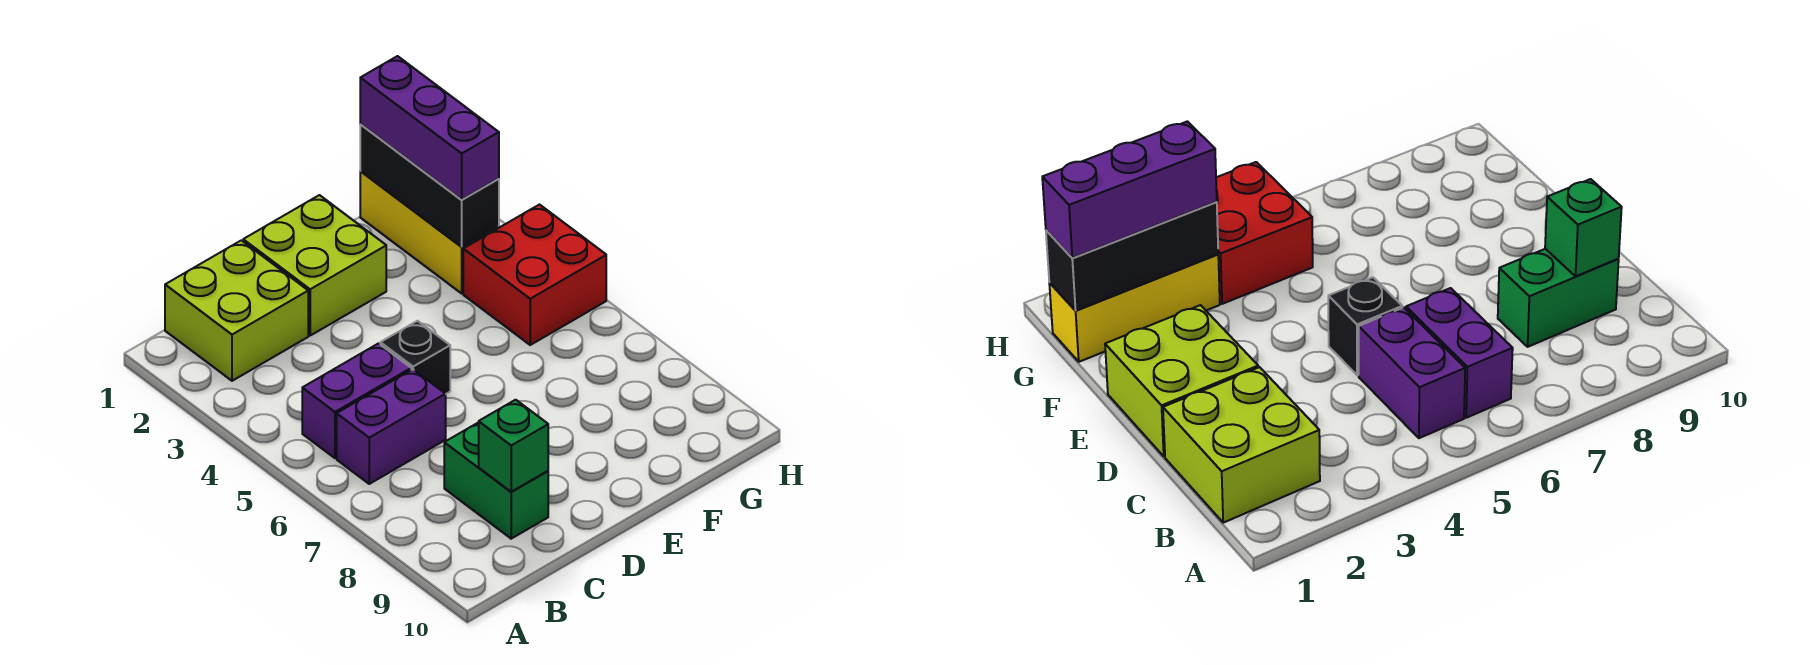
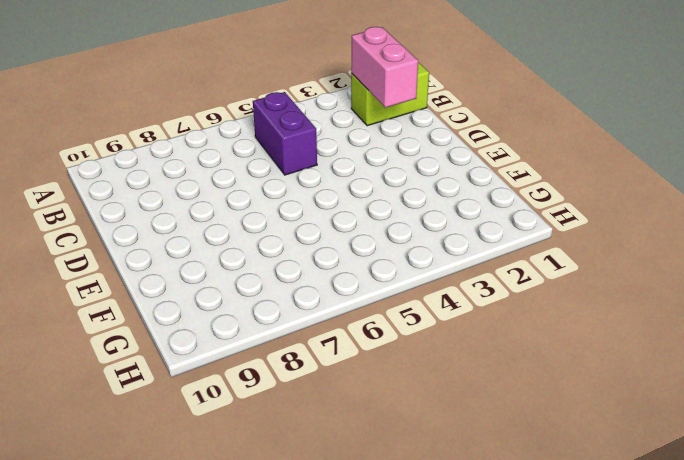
lime 1x2 brick [351,62,429,126] -> lime 2x2 brick [165,240,308,381]
pink 1x2 brick [351,27,418,108] -> none
none -> purple 1x2 brick [337,369,446,484]
none -> green 1x2 brick [444,422,548,539]

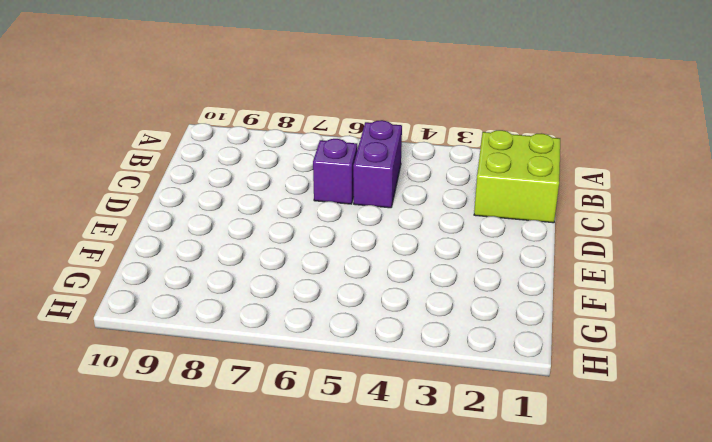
purple 1x1 brick [313,139,357,204] -> purple 1x2 brick [337,369,446,484]
none -> green 1x2 brick [444,422,548,539]
none -> lime 2x2 brick [243,195,386,335]

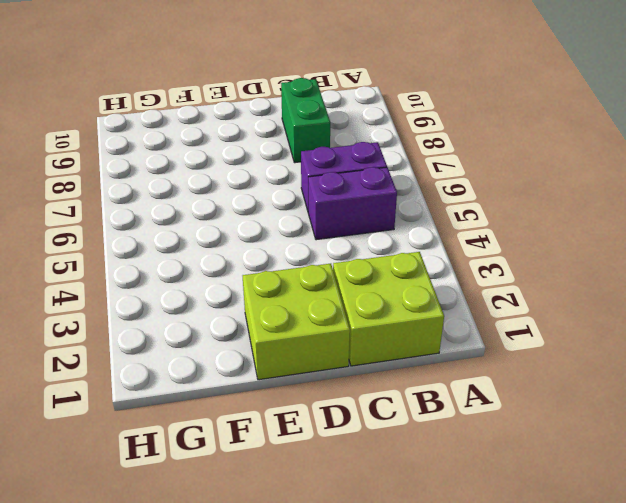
none -> black 1x1 brick [380,321,450,394]
none -> yellow 1x3 brick [360,172,499,293]

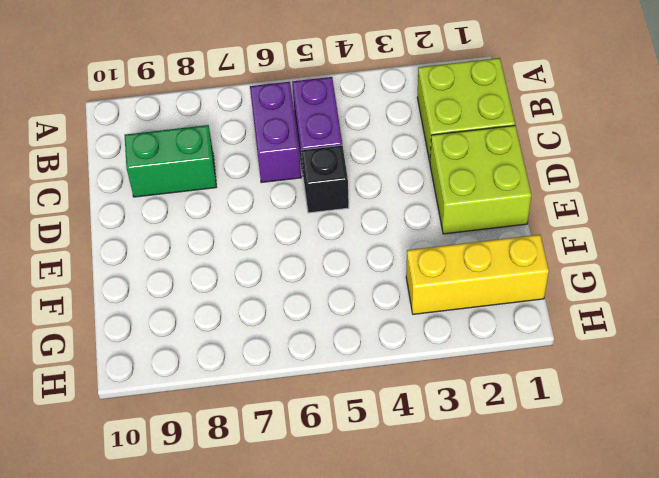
none -> red 2x2 brick [463,205,606,345]
none -> green 1x1 brick [479,400,548,492]

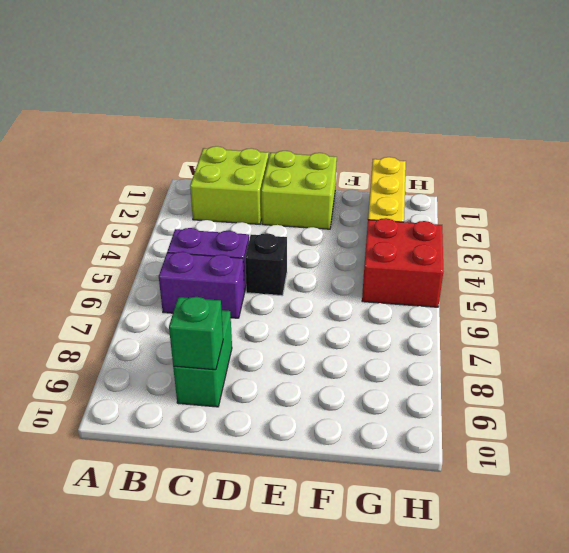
none -> black 1x3 brick [360,125,499,246]
none -> purple 1x3 brick [360,56,499,200]

